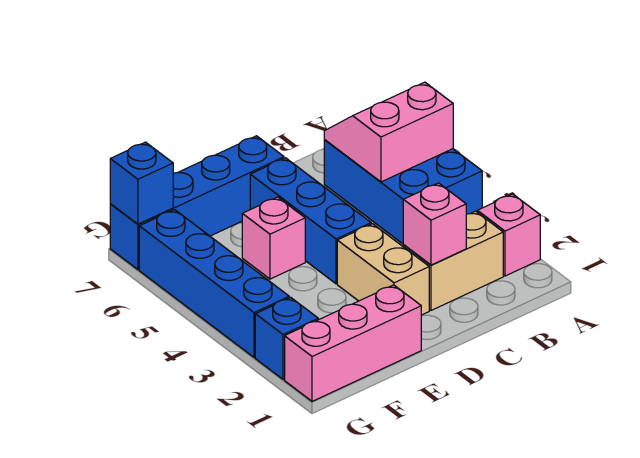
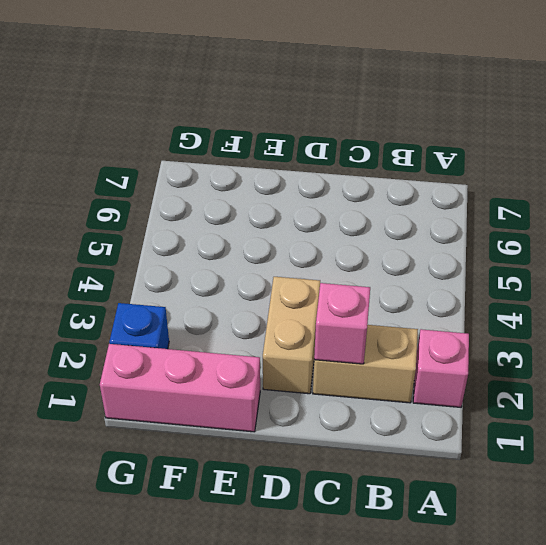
none -> blue 2x3 brick [324,140,482,244]
none -> blue 1x3 brick [250,158,371,284]
none -> blue 1x4 brick [110,136,284,270]

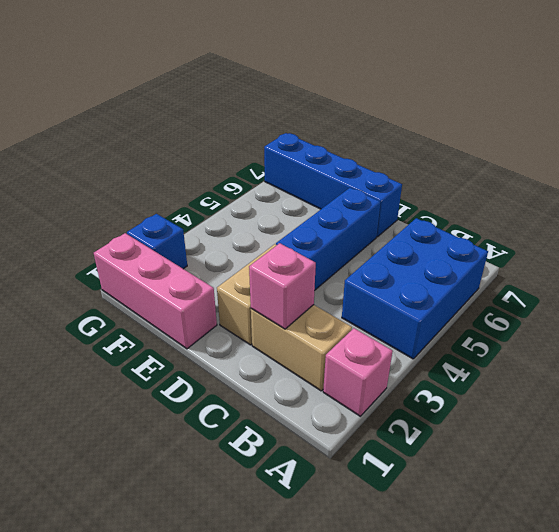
none -> pink 1x1 brick [242,197,305,279]
none -> blue 1x4 brick [139,210,289,357]
none -> pink 2x2 slope [324,82,453,182]

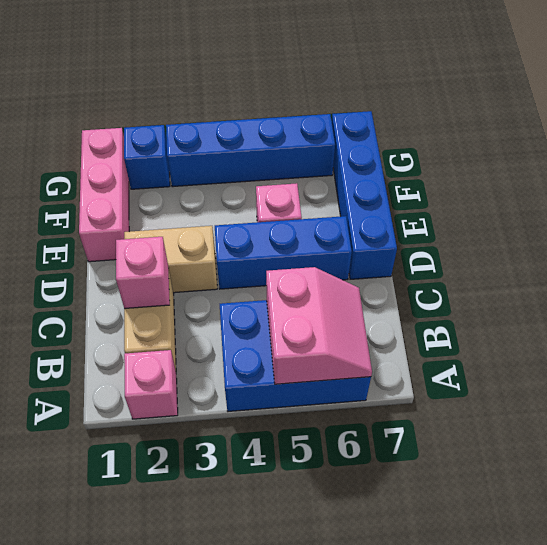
none -> blue 1x1 brick [110,142,173,224]

